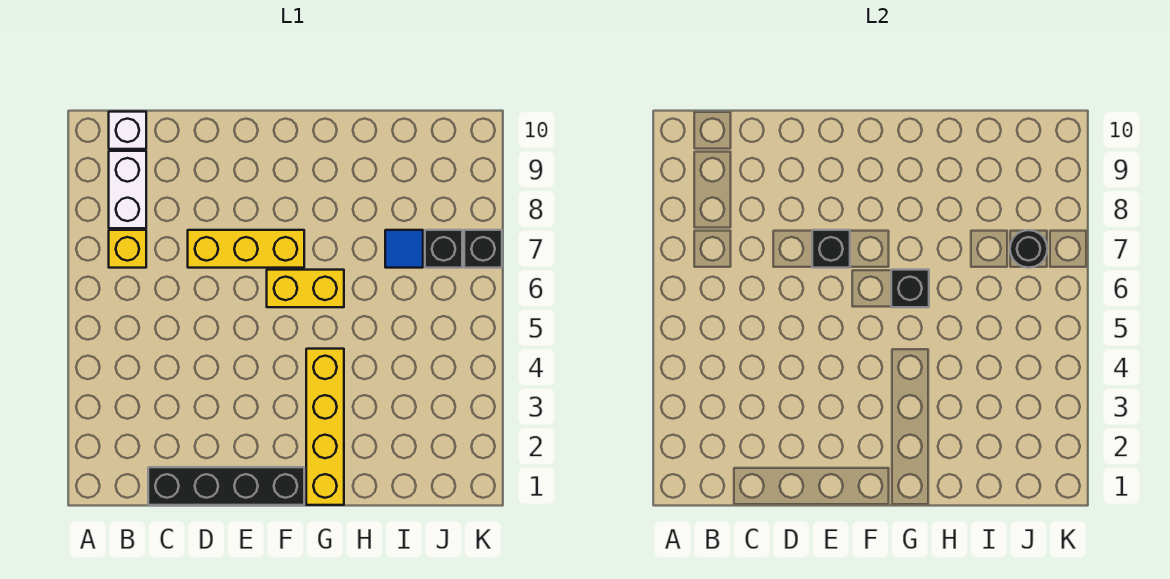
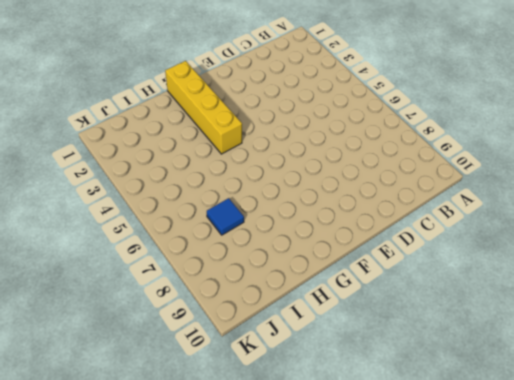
none -> yellow 1x1 brick [109,230,146,268]
none -> white 1x2 brick [109,151,146,228]
none -> white 1x1 brick [109,112,146,149]

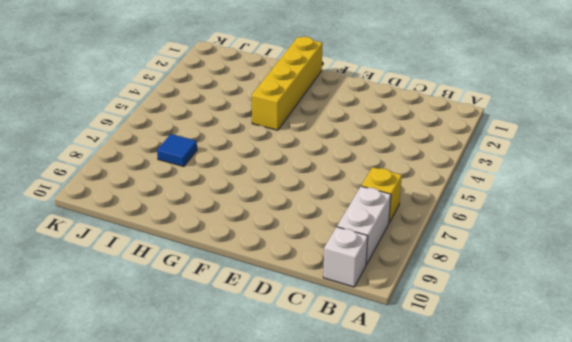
none -> black 1x4 brick [148,467,304,505]
none -> yellow 1x3 brick [188,230,304,268]
none -> yellow 1x2 brick [267,270,344,307]

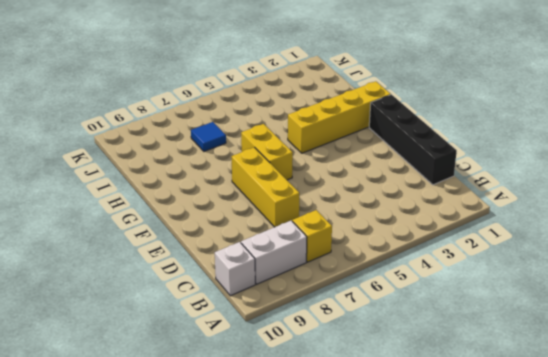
none -> black 1x1 brick [425,230,462,268]
none -> black 1x1 brick [464,230,502,268]
none -> black 1x1 brick [812,230,850,268]

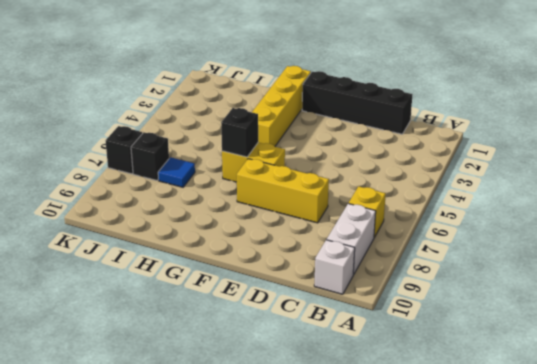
none -> black 1x1 brick [812,230,850,268]
none -> black 1x1 round brick [1010,230,1047,268]

